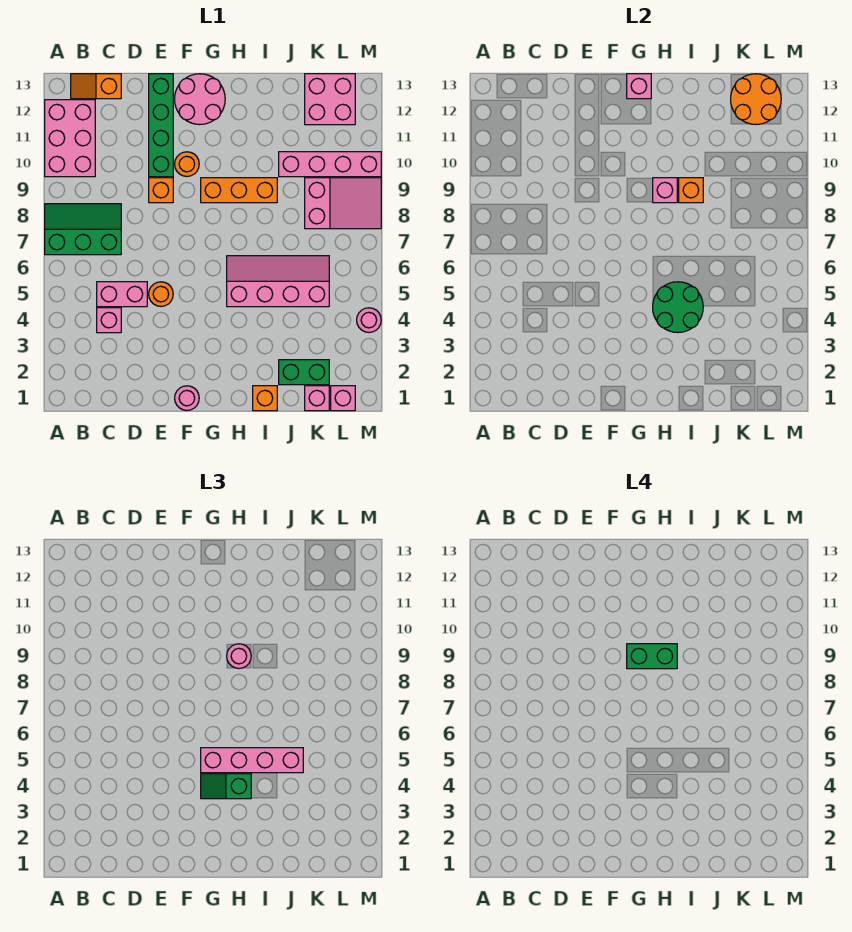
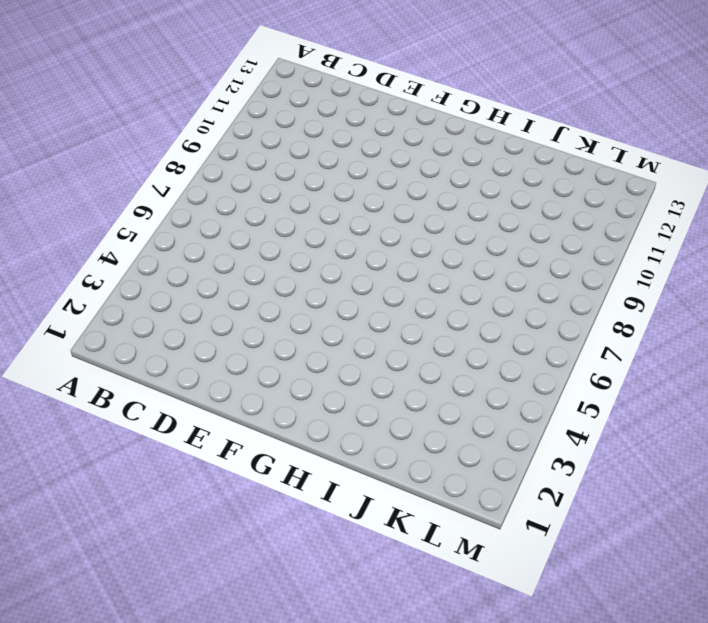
none -> green 2x3 slope [45,204,121,255]
none -> pink 2x3 brick [45,100,95,177]
none -> orange 1x2 slope [71,74,121,99]
none -> pink 1x1 brick [97,308,121,333]

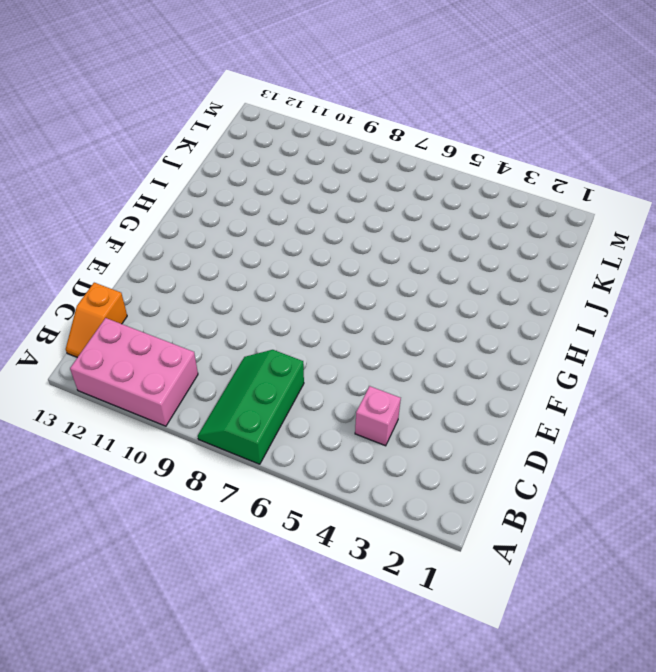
none -> pink 1x2 brick [97,282,147,307]
none -> orange 1x1 round brick [149,282,173,306]
none -> orange 1x1 brick [149,178,173,203]
none -> green 1x4 brick [149,74,173,177]

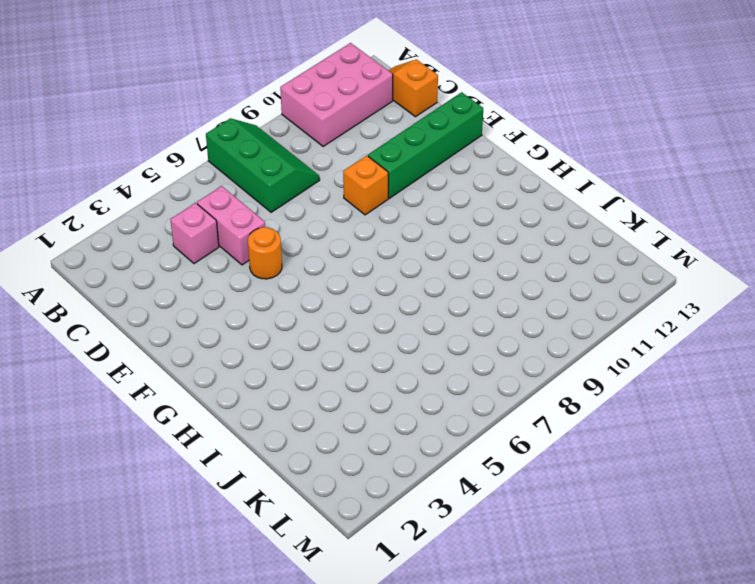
none -> pink 1x1 round brick [175,386,199,410]
none -> orange 1x1 round brick [175,152,199,176]
none -> pink 2x2 round brick [175,74,225,125]
none -> orange 1x3 brick [201,178,277,203]

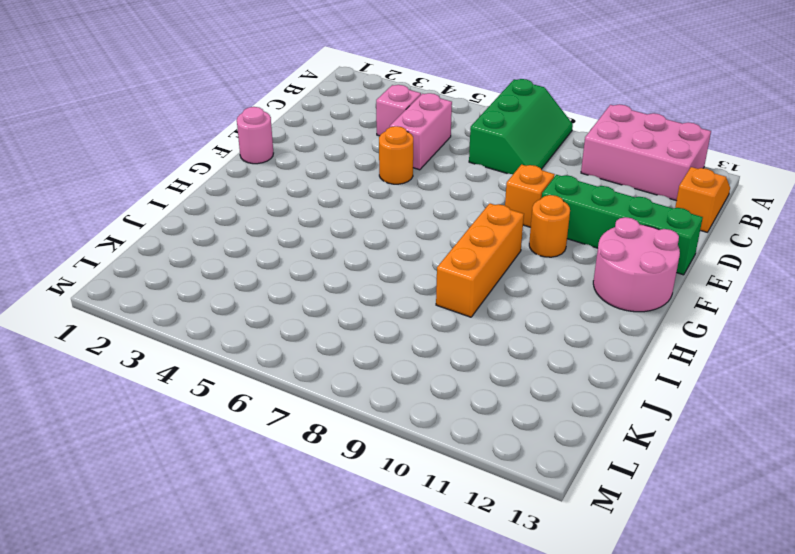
none -> pink 2x4 slope [227,256,329,307]
none -> orange 1x1 brick [253,386,277,411]
none -> green 1x2 brick [279,360,329,385]
none -> pink 1x4 brick [279,152,381,177]

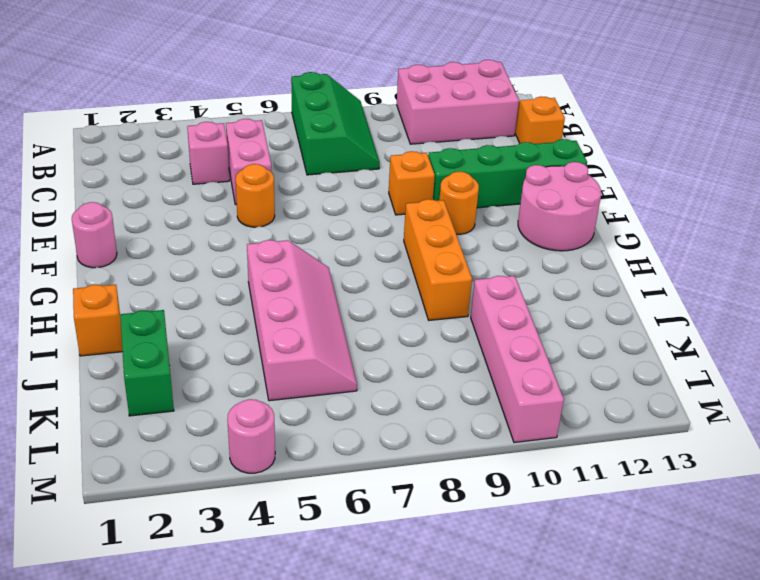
none -> pink 1x1 brick [305,386,329,411]
none -> pink 2x3 slope [305,178,381,229]
none -> pink 2x2 brick [305,74,355,125]
none -> pink 1x1 brick [331,386,355,411]

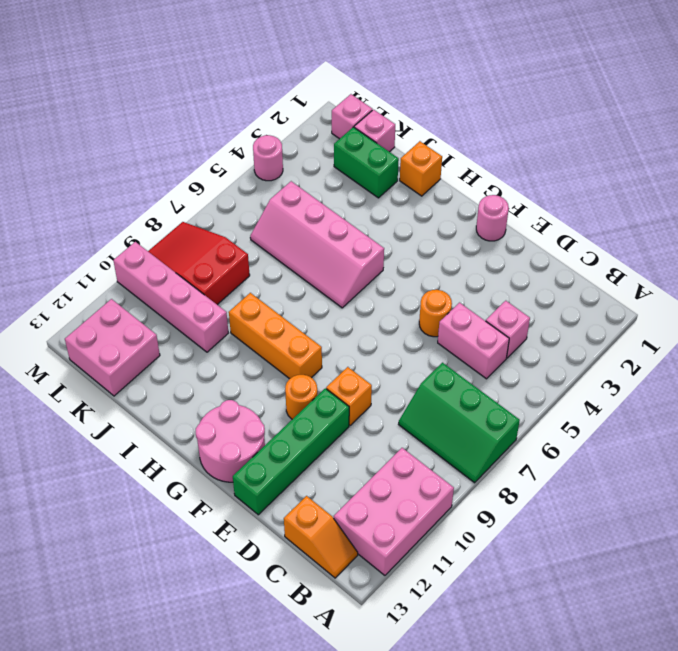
red 2x3 slope [148,222,250,305] -> pink 2x3 slope [305,178,381,229]
none -> pink 1x1 brick [627,74,651,99]
none -> green 2x2 round brick [653,282,703,333]
none -> pink 1x1 brick [653,178,677,203]
none -> orange 1x1 brick [679,178,703,203]

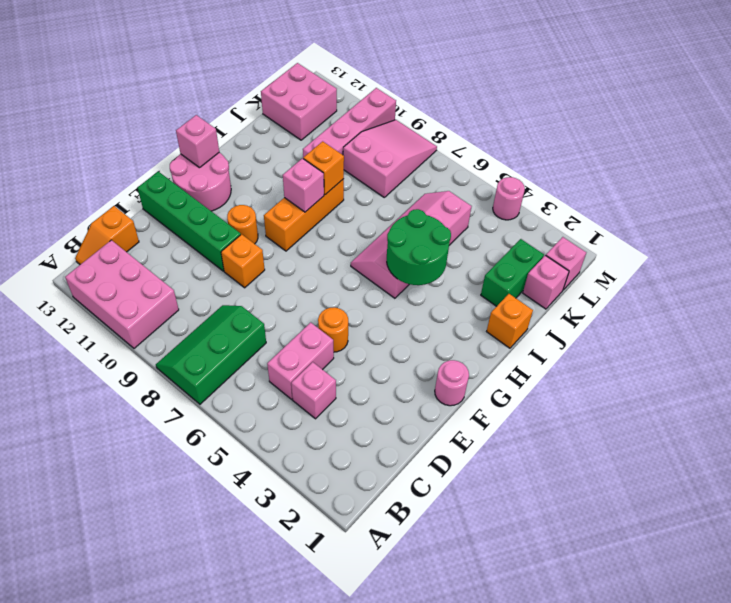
none -> orange 2x2 round brick [731,74,781,125]
none -> green 1x2 slope [201,774,251,799]
none -> pink 1x4 brick [201,748,303,773]
none -> pink 1x1 round brick [227,644,251,668]

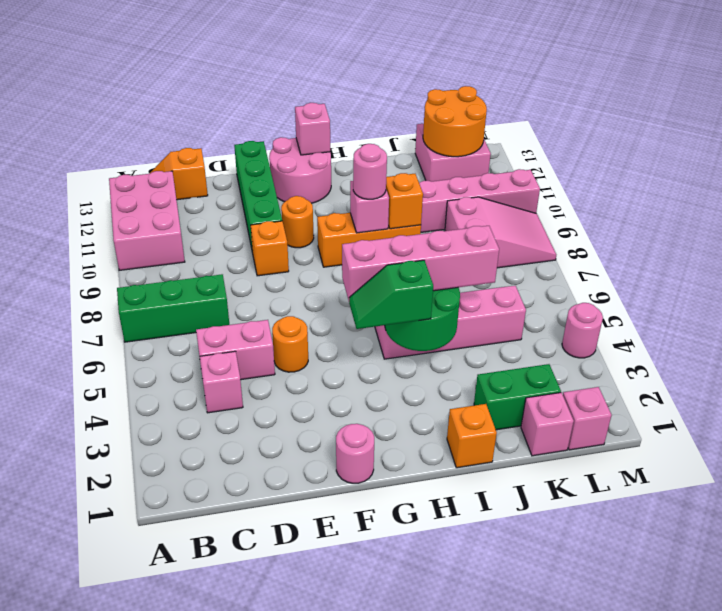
none -> green 1x2 brick [627,644,677,669]

